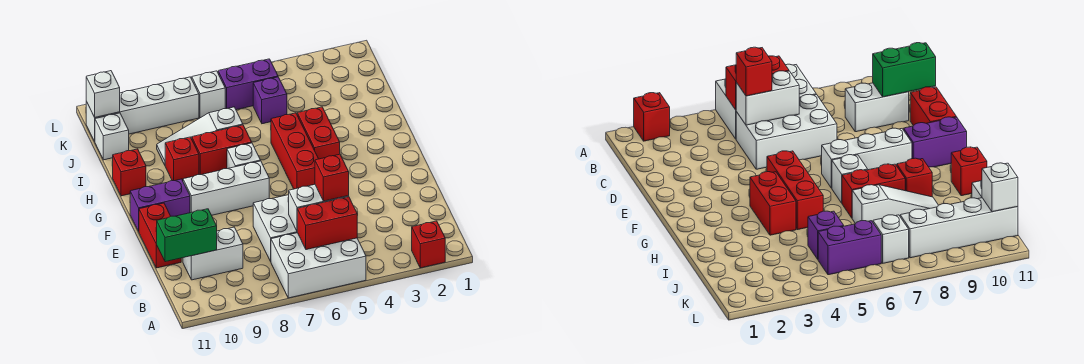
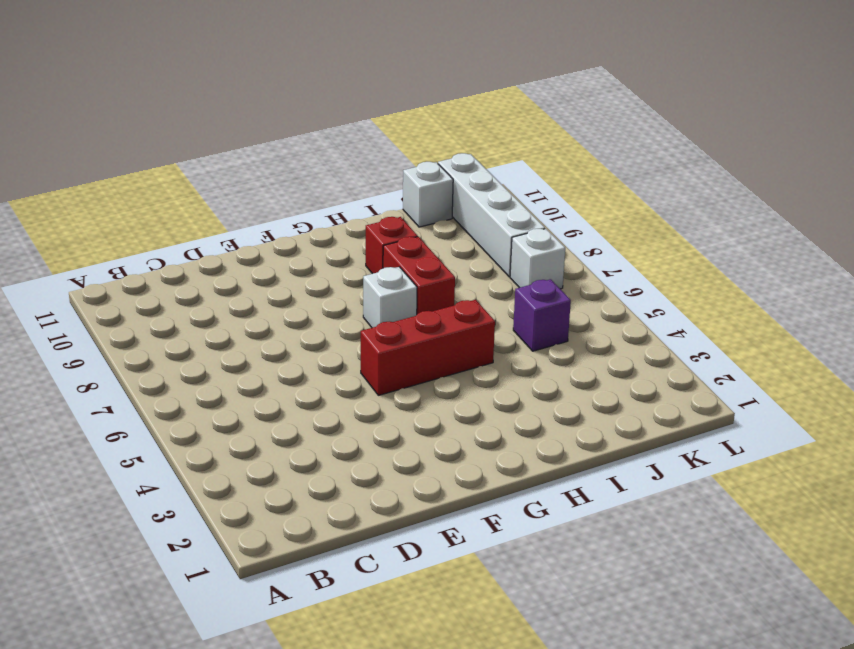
none -> red 1x1 brick [412,221,445,268]
none -> white 2x3 brick [271,233,366,298]
none -> white 2x3 brick [253,195,297,261]

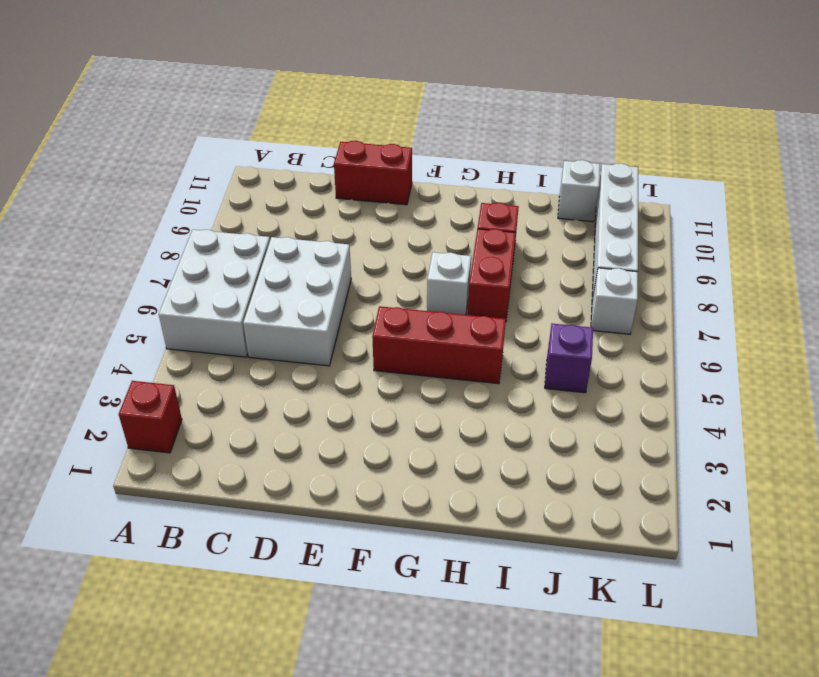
none -> white 1x2 brick [183,227,243,280]
none -> white 1x3 brick [183,161,269,215]
none -> purple 1x2 brick [130,179,190,231]

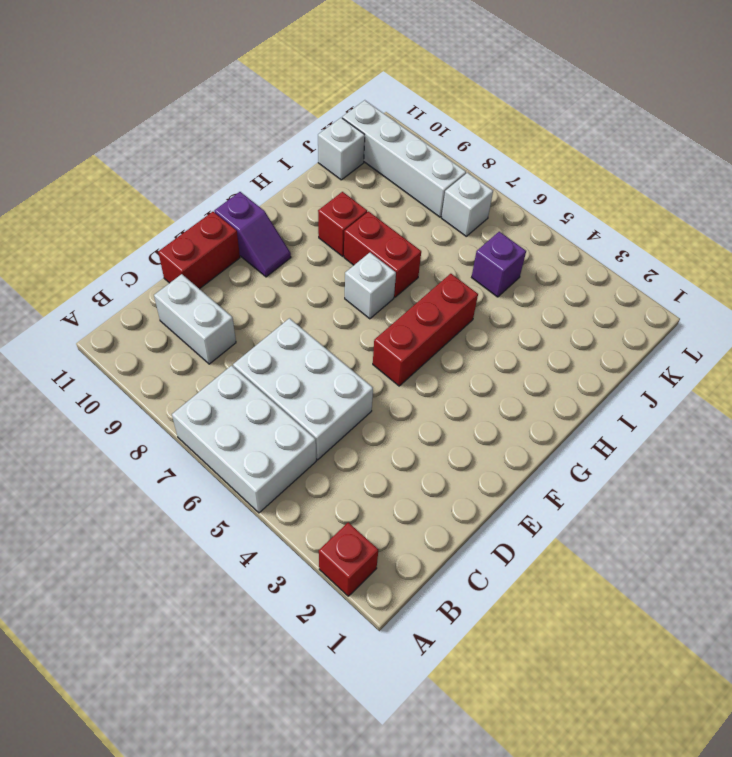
purple 1x2 slope [214,192,291,277] -> purple 1x2 brick [130,179,190,231]
none -> white 1x3 brick [183,161,269,215]
none -> red 1x2 brick [297,107,340,159]
none -> red 1x1 brick [112,149,146,196]

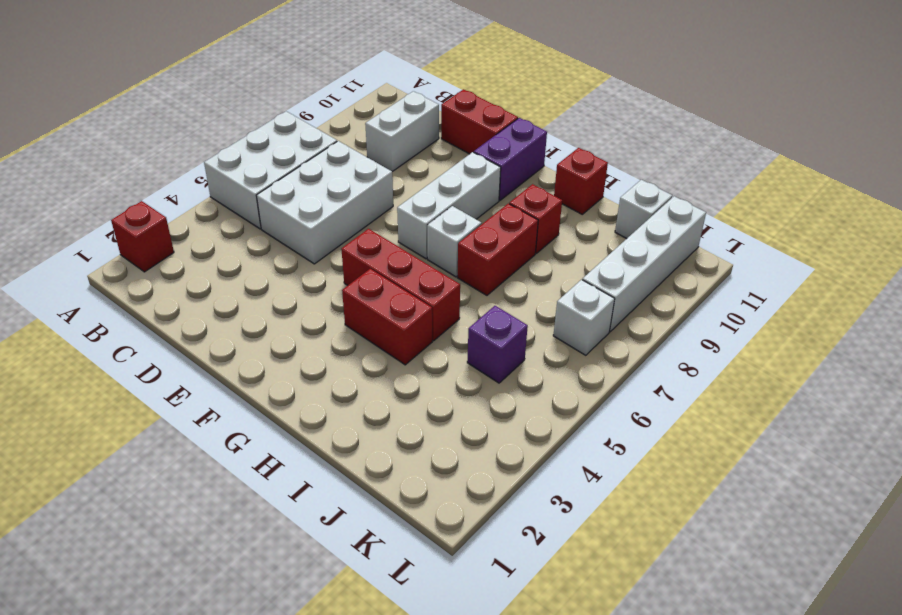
none -> white 1x3 slope [157,107,243,165]
none -> purple 1x2 brick [218,59,278,110]
none -> red 1x2 brick [297,197,357,250]

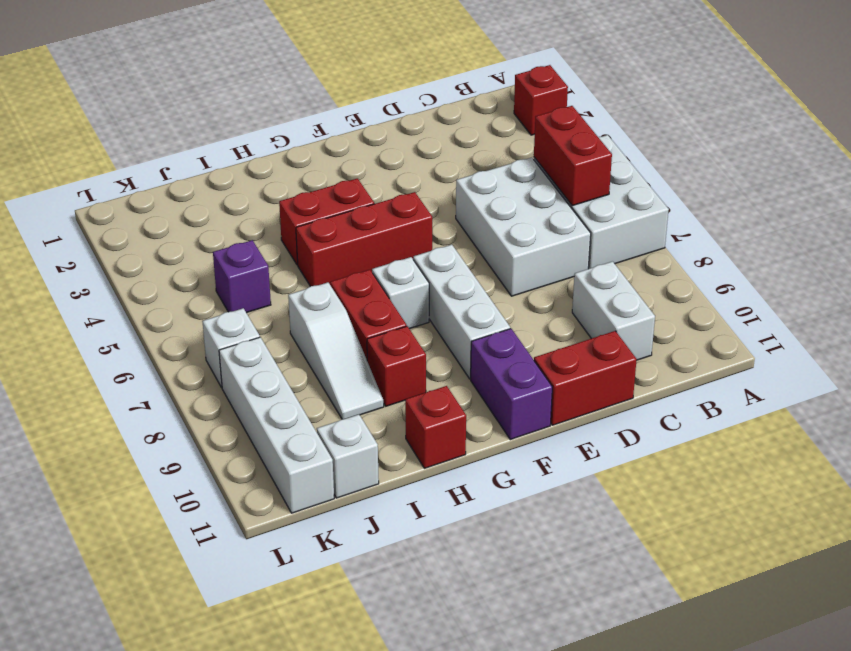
none -> purple 1x2 brick [218,59,278,110]
none -> white 1x2 brick [289,184,349,231]
none -> green 1x2 brick [156,209,217,262]

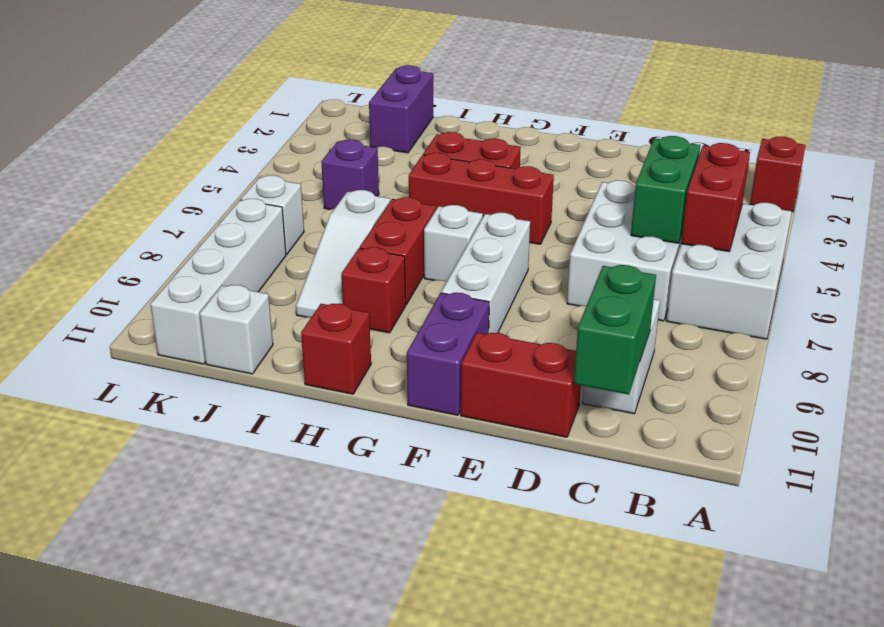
green 1x2 brick [631,136,700,243] -> white 1x2 brick [289,184,349,231]
purple 1x2 brick [369,65,433,153] -> purple 1x2 brick moved to [218,59,278,110]
none -> white 1x1 brick [86,71,120,117]
none -> red 1x1 brick [315,154,349,201]

